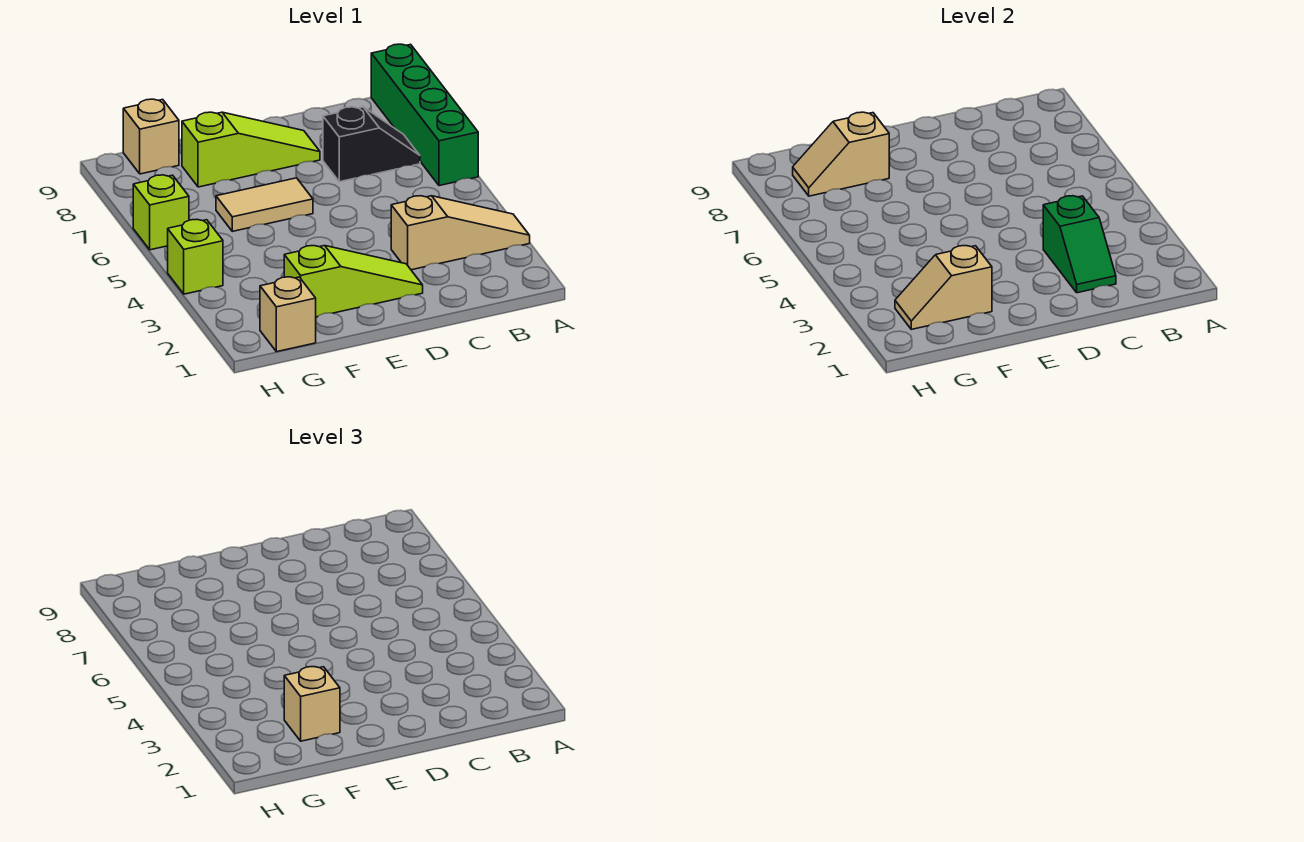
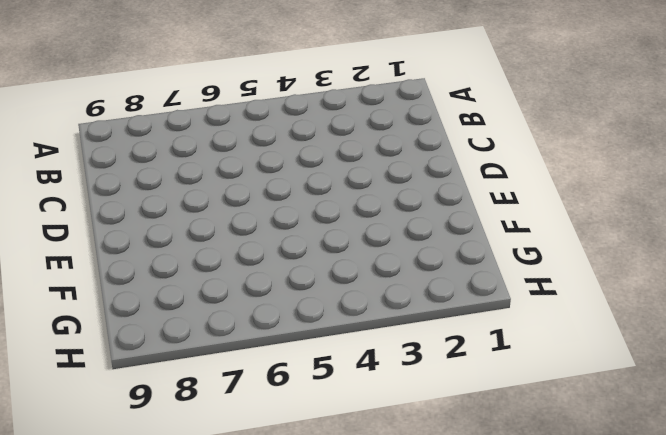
none -> tan 1x3 slope [391,196,530,270]
none -> green 1x4 brick [371,44,478,186]
none -> black 1x2 slope [323,107,420,182]

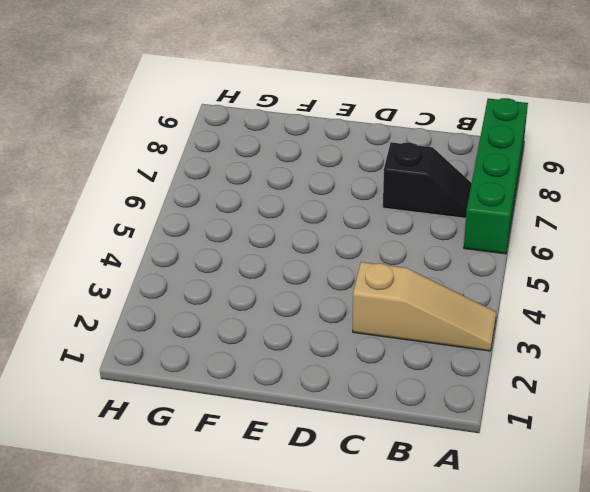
none -> lime 1x3 slope [284,246,423,317]
none -> lime 1x3 slope [182,112,320,187]
none -> tan 1x2 tile [216,178,313,231]

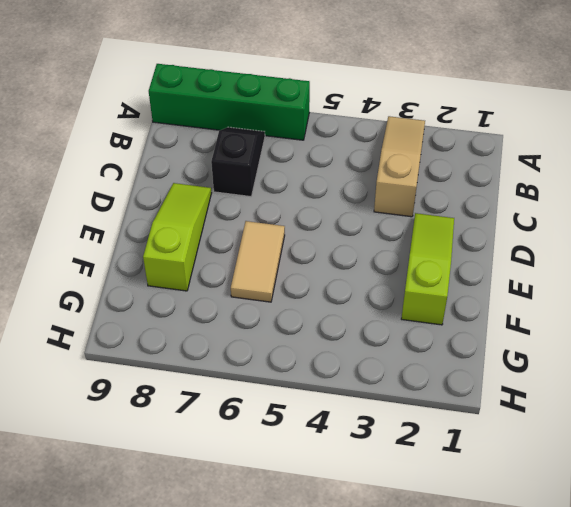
none -> tan 1x1 brick [260,277,316,352]
none -> tan 1x1 brick [123,99,179,174]
none -> lime 1x1 brick [168,219,223,294]

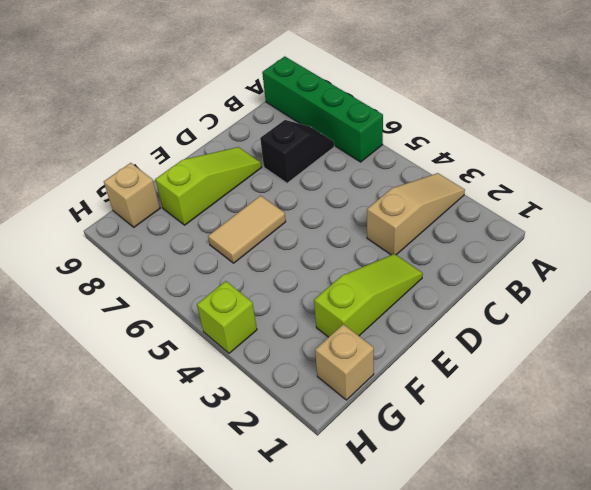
none -> lime 1x1 brick [133,175,189,250]
none -> green 1x2 slope [1043,196,1116,293]
none -> tan 1x2 slope [895,246,992,329]

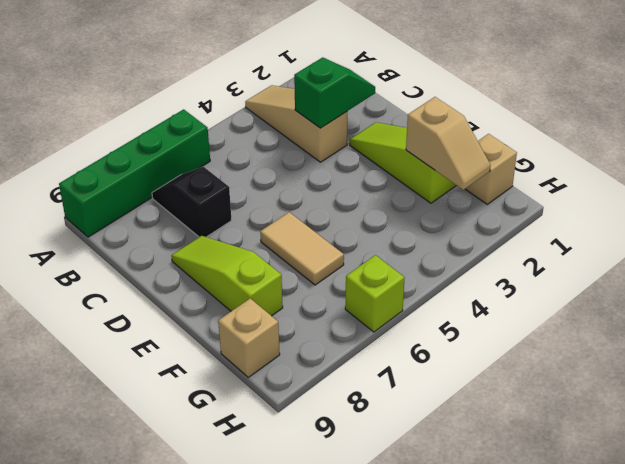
none -> lime 1x1 brick [168,219,223,294]
none -> tan 1x2 slope [793,112,889,196]
none -> tan 1x1 brick [284,667,340,741]

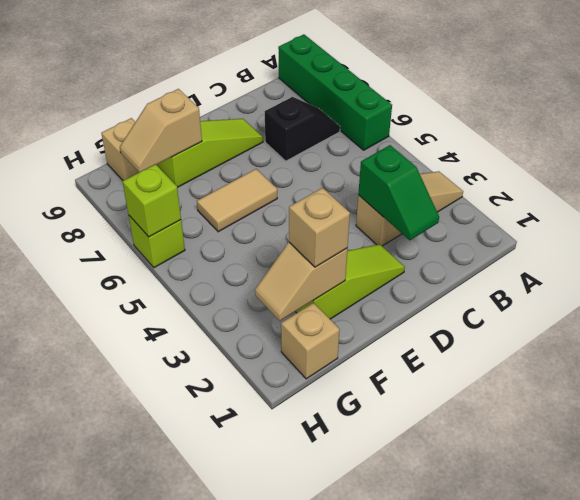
lime 1x1 brick [122,164,181,237] -> lime 1x1 brick moved to [168,219,223,294]

